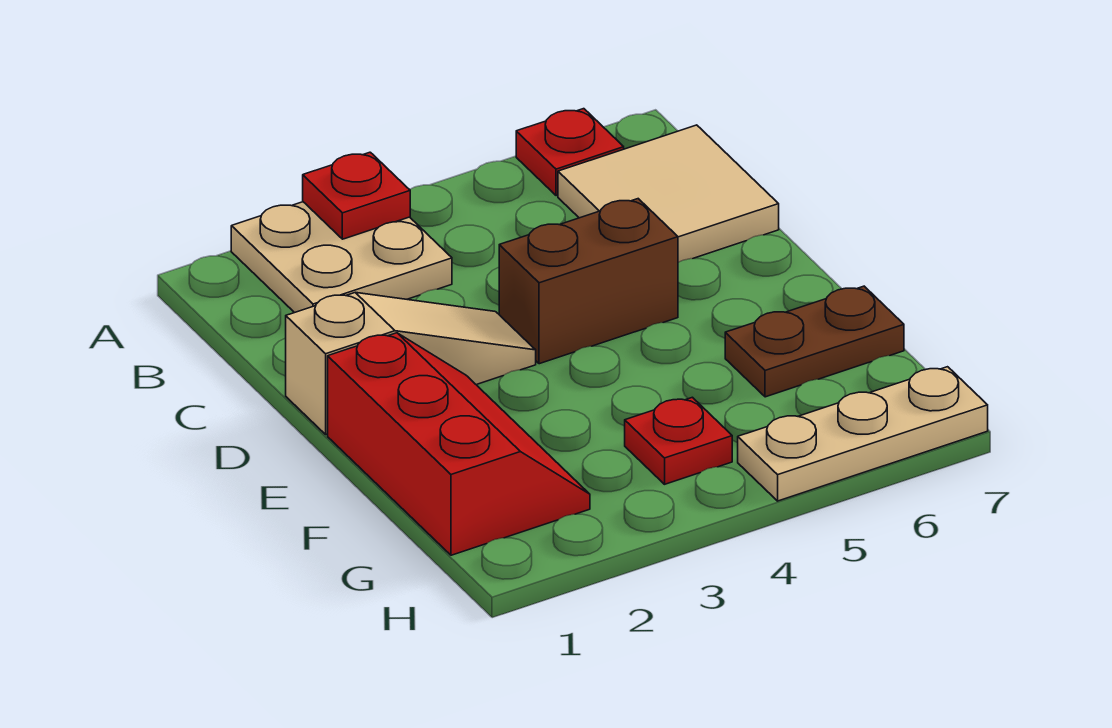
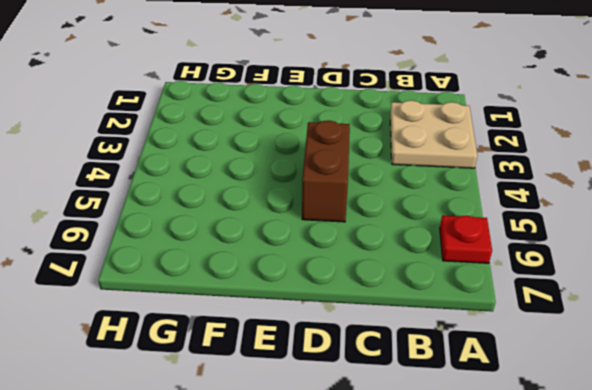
none -> tan 2x2 tile [558,125,779,262]
none -> tan 1x3 slope [286,293,536,434]

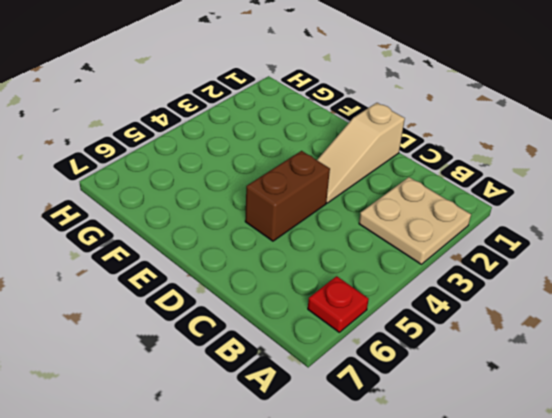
none -> tan 2x2 tile [558,125,779,262]
none -> red 2x3 slope [328,333,590,555]

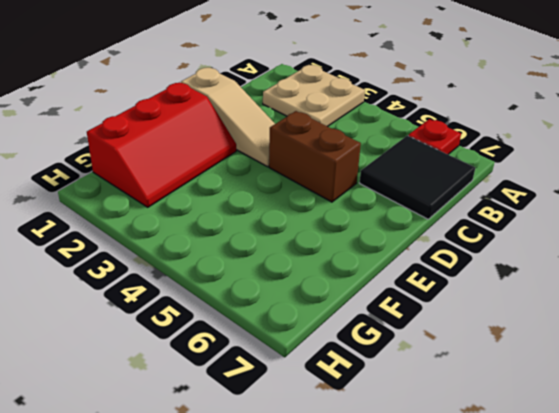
black 2x2 tile [360,136,475,219] -> tan 2x2 tile [558,125,779,262]
none -> brown 1x2 plate [725,286,904,397]
none -> red 1x1 plate [625,397,732,484]

